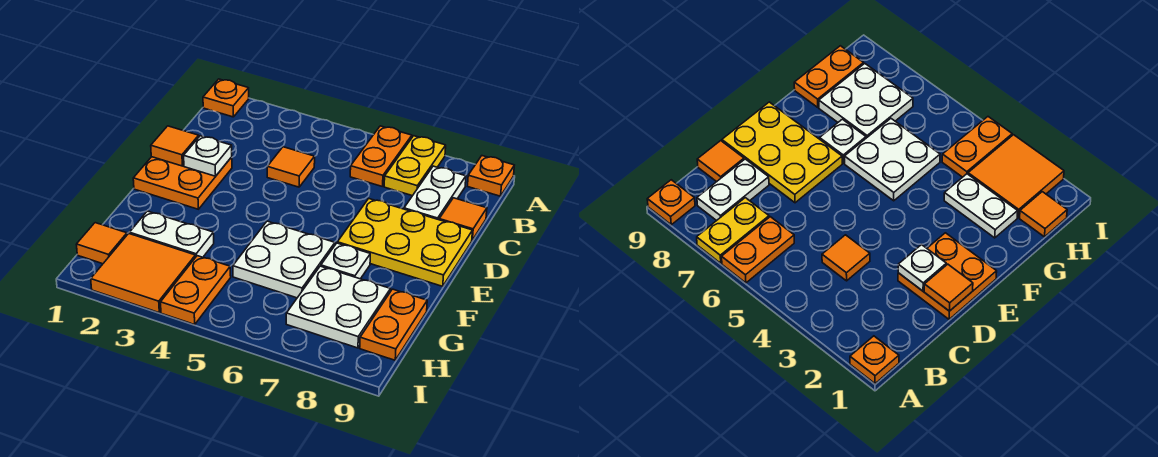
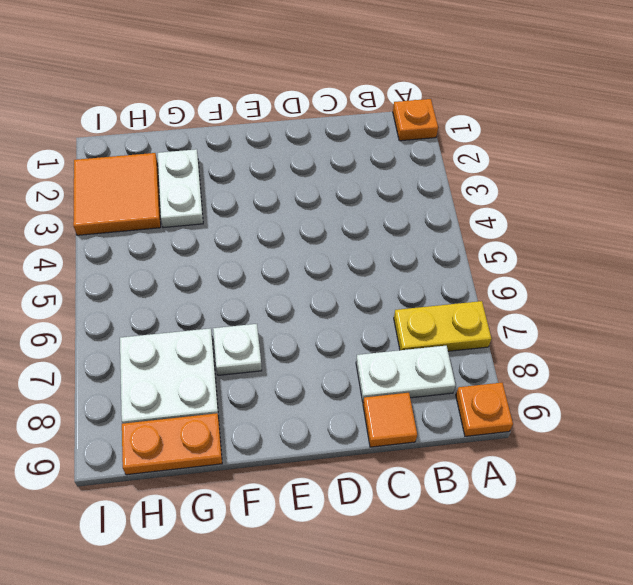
none -> orange 1x2 plate [350,126,412,187]
none -> orange 1x1 tile [267,147,315,187]
none -> orange 2x2 plate [133,157,232,209]

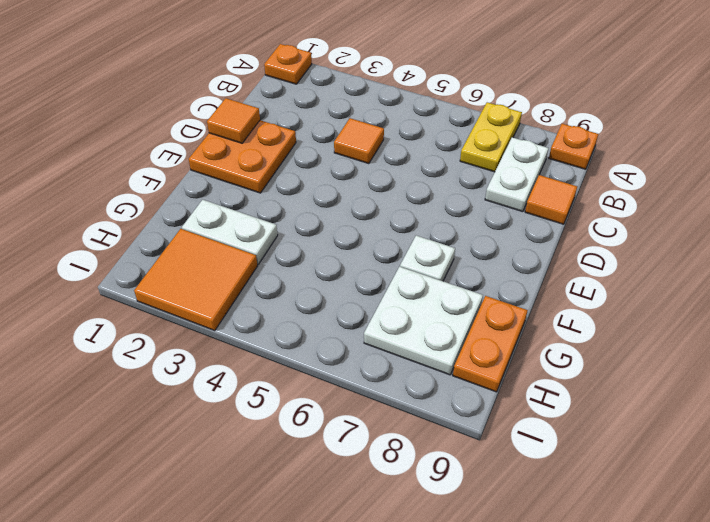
none -> orange 1x2 plate [350,126,412,187]
none -> yellow 2x3 plate [337,199,473,286]
none -> white 2x2 plate [233,221,335,298]

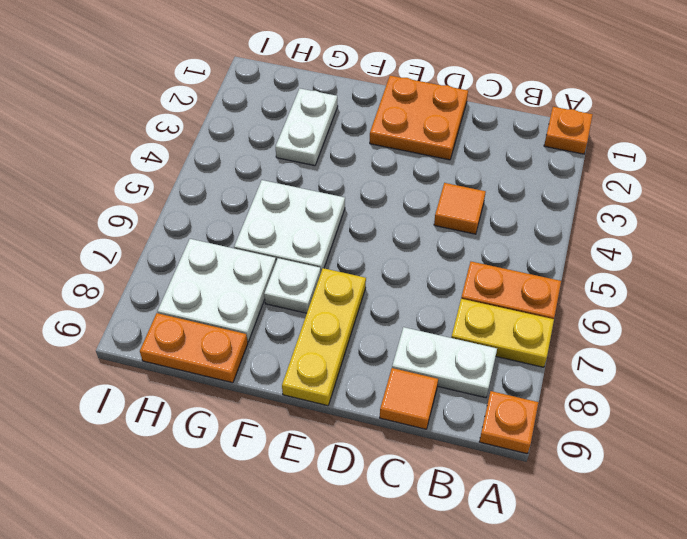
yellow 1x3 plate [282,268,366,406] -> yellow 2x3 plate [337,199,473,286]
none -> orange 1x1 tile [76,223,127,264]
none -> orange 2x2 tile [91,234,195,313]
none -> orange 1x2 plate [161,256,231,325]

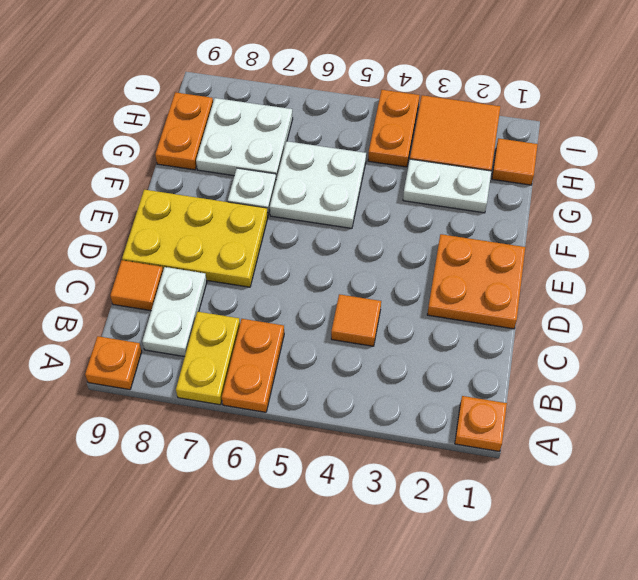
none -> orange 1x1 tile [151,126,199,166]
none -> white 1x1 plate [184,136,232,176]

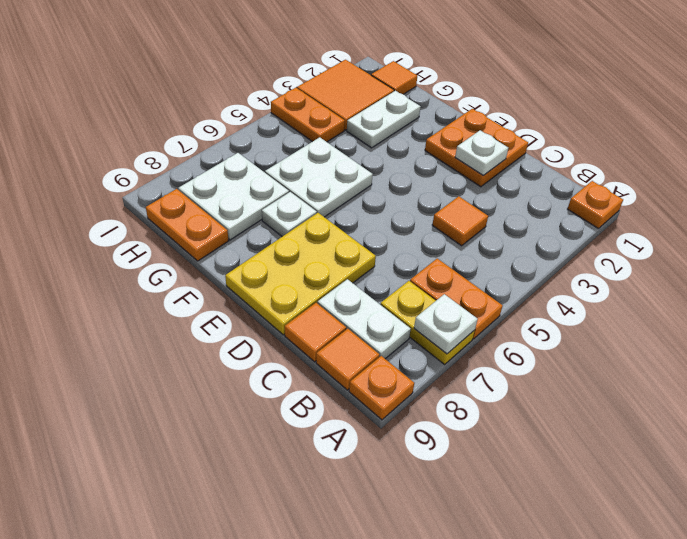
white 1x1 plate [414,294,478,354] -> none
orange 1x1 tile [316,329,379,390] -> orange 1x1 tile moved to [151,126,199,166]

